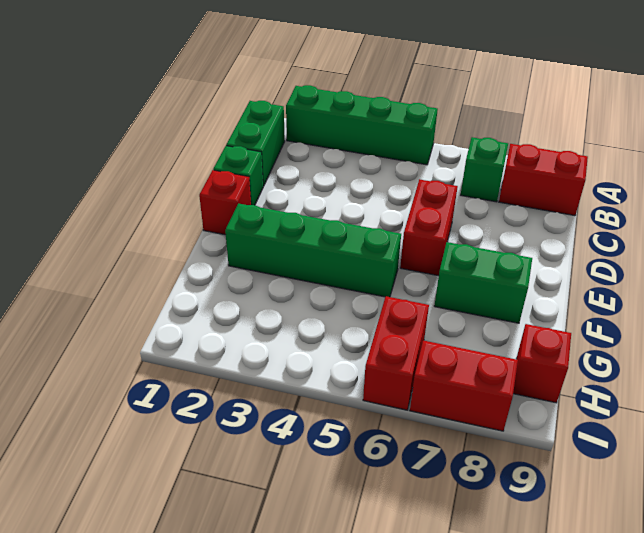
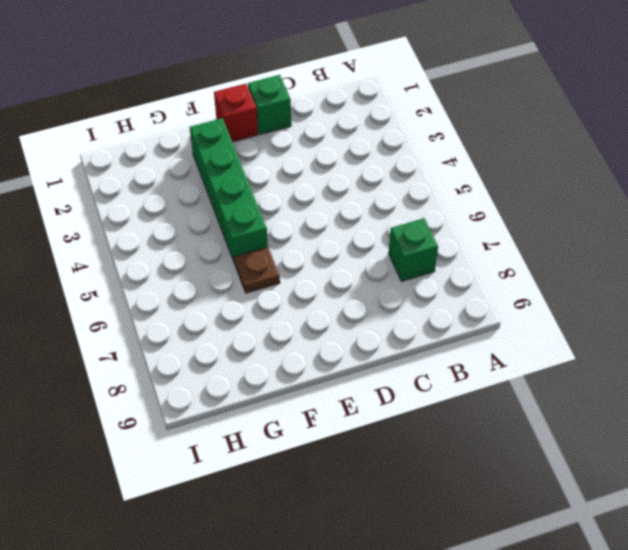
brown 1x1 plate [234,247,280,293] -> none
none -> green 1x4 brick [286,85,438,165]
none -> green 1x2 brick [226,101,285,186]
none -> red 1x2 brick [499,144,588,216]

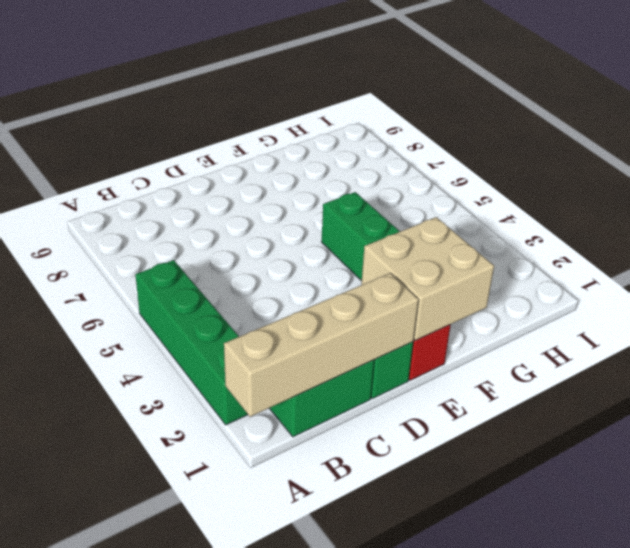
tan 1x4 brick [224,273,419,417] -> none
tan 2x2 brick [361,217,494,341] -> none
none -> green 1x1 brick [461,137,508,202]
none -> red 1x2 brick [499,144,588,216]
none -> red 1x2 brick [400,179,458,276]

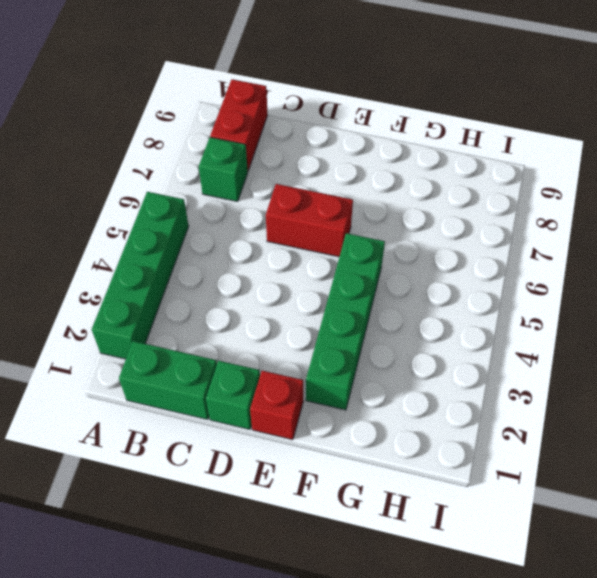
none -> green 1x2 brick [434,242,532,323]
none -> red 1x2 brick [363,296,429,410]
none -> red 1x1 brick [513,324,571,403]

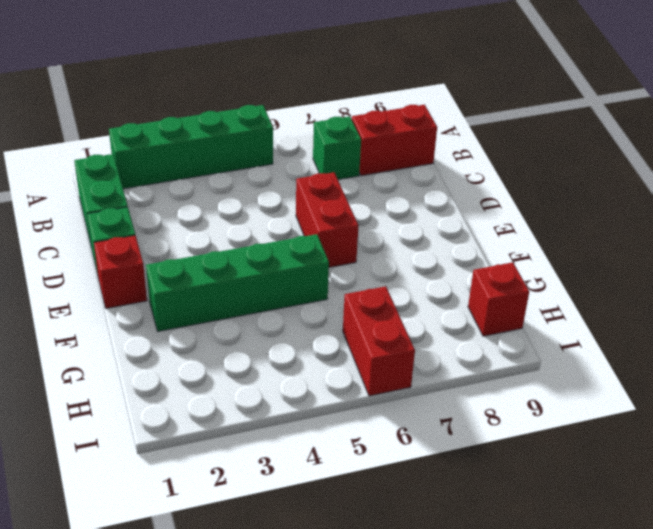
none -> green 1x2 brick [434,242,532,323]
none -> red 1x2 brick [410,340,518,431]

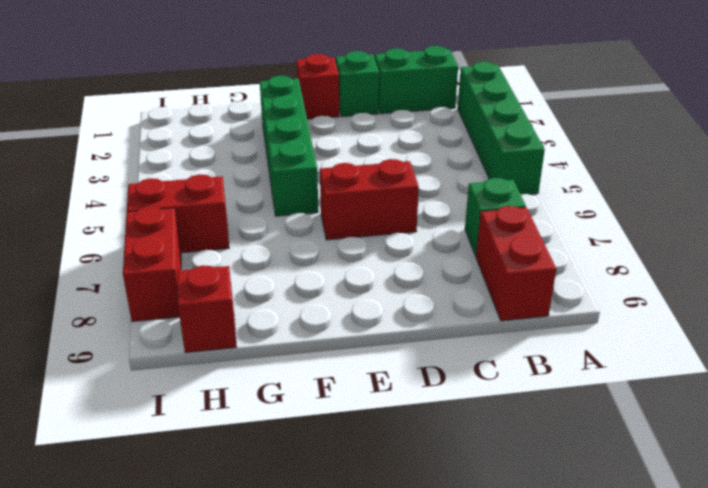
none -> green 1x2 brick [434,242,532,323]

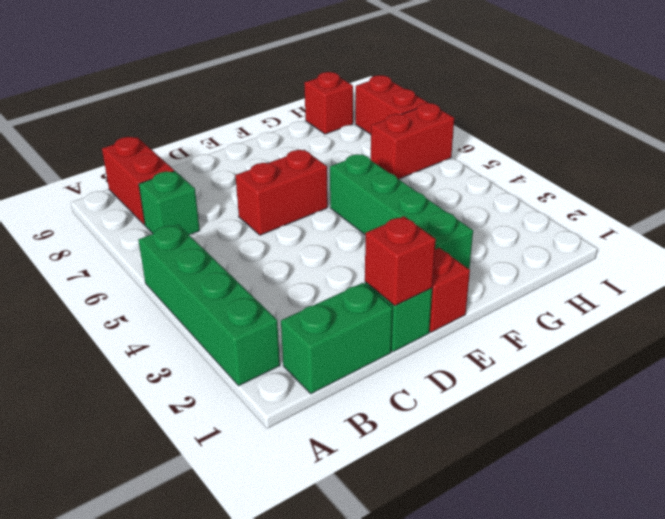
red 1x1 brick [365,216,436,306] -> none
none -> green 1x2 brick [434,242,532,323]

